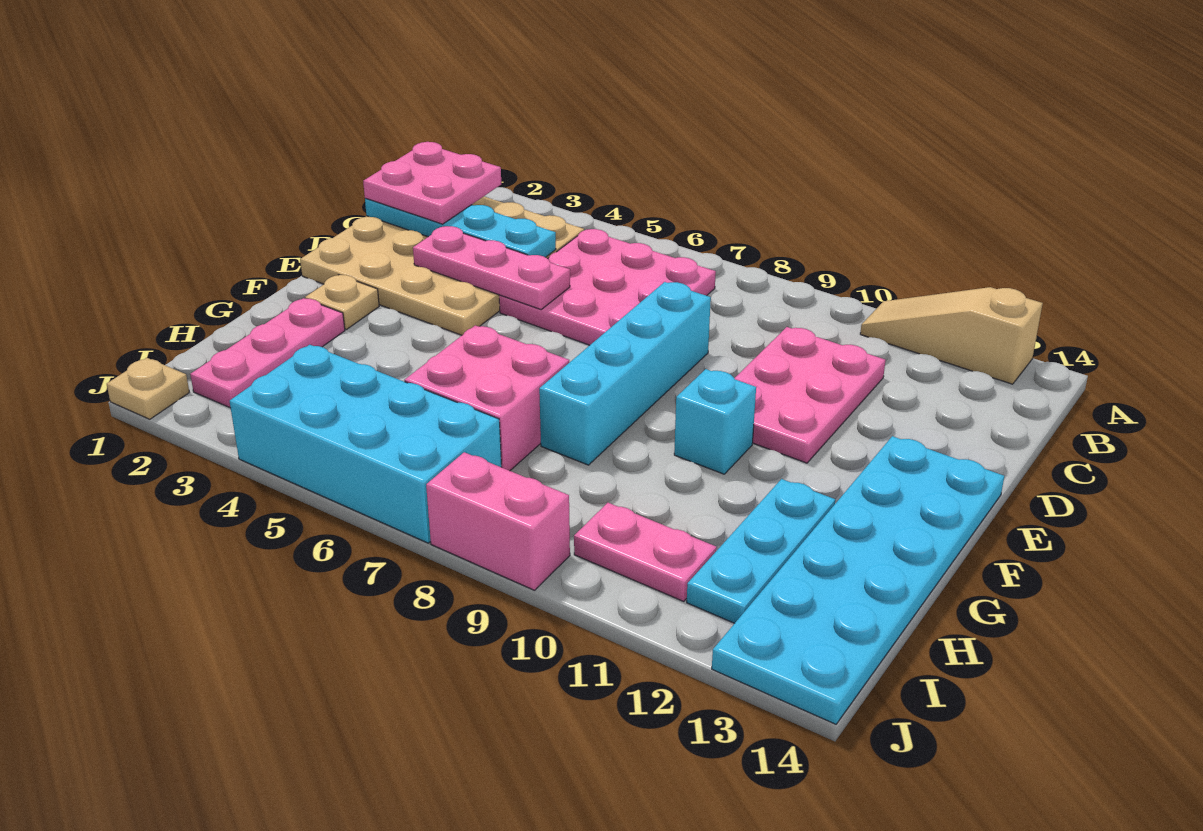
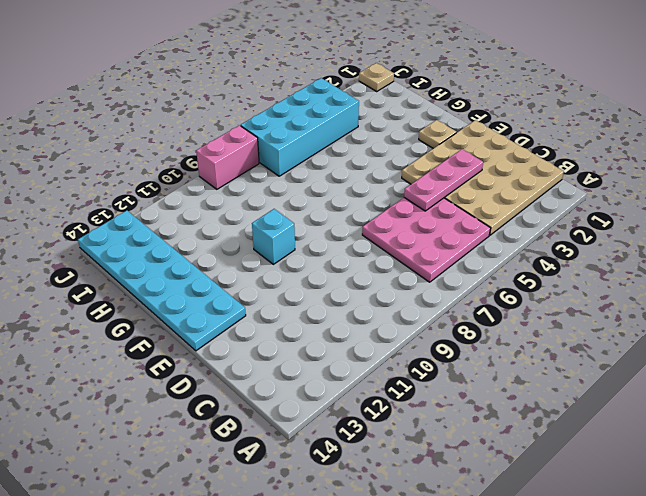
none -> tan 1x3 slope [860,287,1043,384]
none -> pink 2x3 plate [735,327,885,463]
none -> cyan 1x4 brick [539,282,711,465]

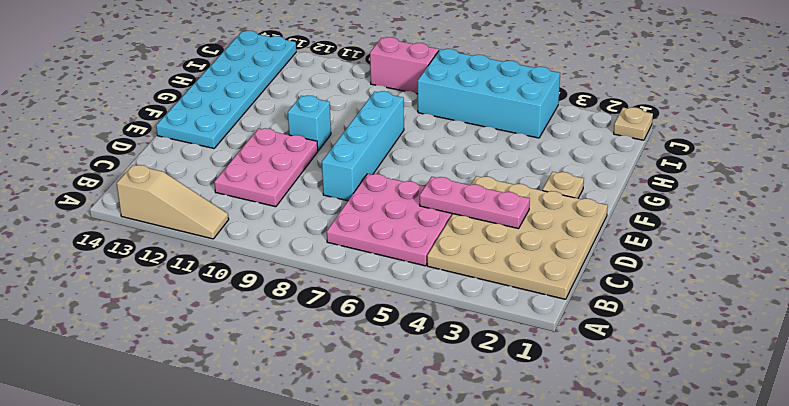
none -> pink 1x3 plate [190,298,345,407]
none -> pink 2x2 brick [404,325,569,471]
none -> cyan 1x3 plate [687,479,835,623]

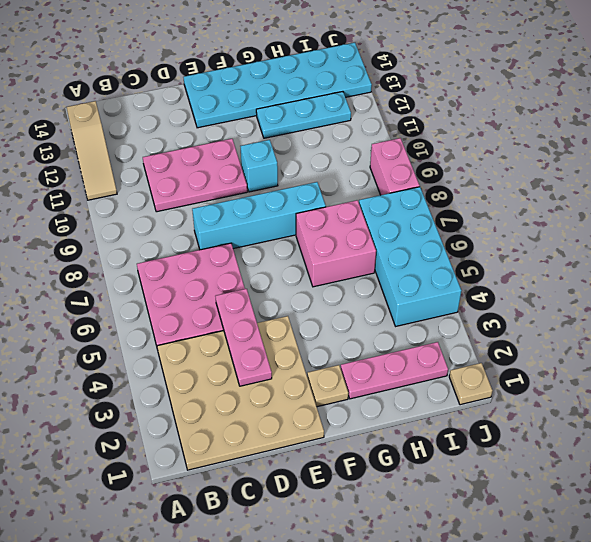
none -> pink 1x2 plate [574,503,717,601]
none -> cyan 1x4 plate [365,198,556,257]
none -> pink 2x2 plate [363,142,501,224]

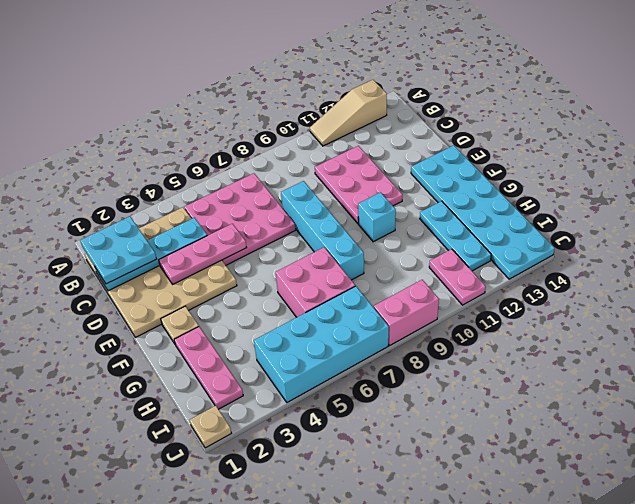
cyan 2x2 plate [80,217,156,284] -> pink 2x2 plate [363,142,501,224]
pink 1x2 plate [429,249,486,305] -> pink 1x2 plate turned to [574,503,717,601]

